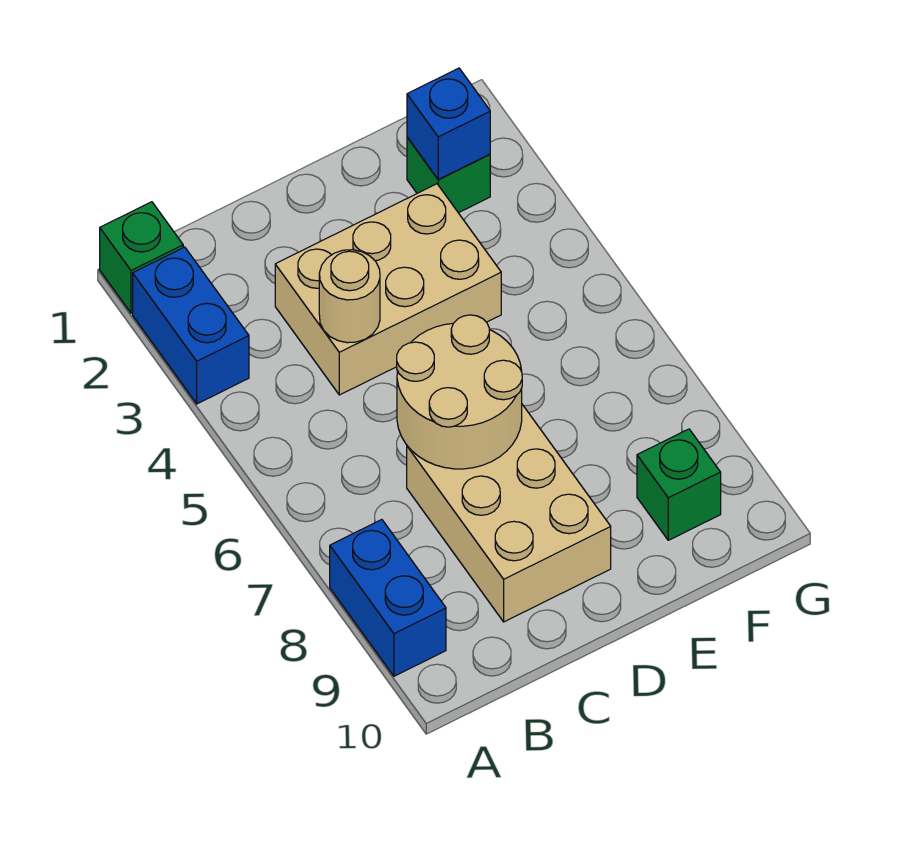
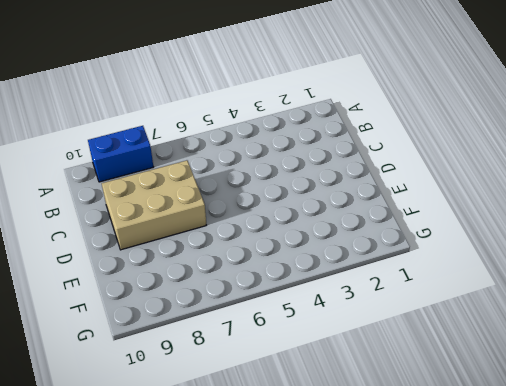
none -> green 1x1 brick [100,202,183,313]
none -> blue 1x2 brick [133,247,249,404]

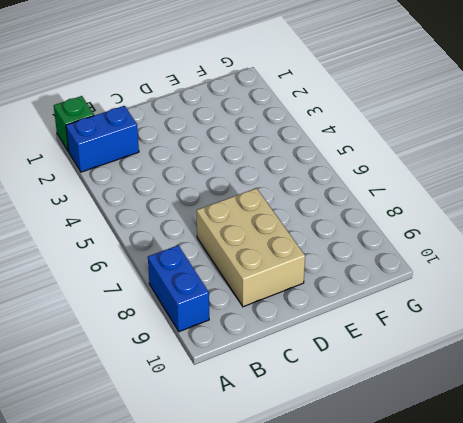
blue 1x2 brick [66,106,139,172] -> blue 1x2 brick turned to [133,247,249,404]
none -> tan 2x3 brick [275,184,501,395]
none -> green 1x1 brick [407,137,490,213]

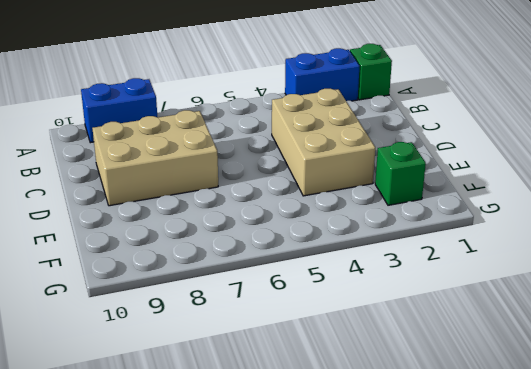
none -> green 1x1 brick [637,429,721,540]
none -> tan 1x1 round brick [319,250,380,343]

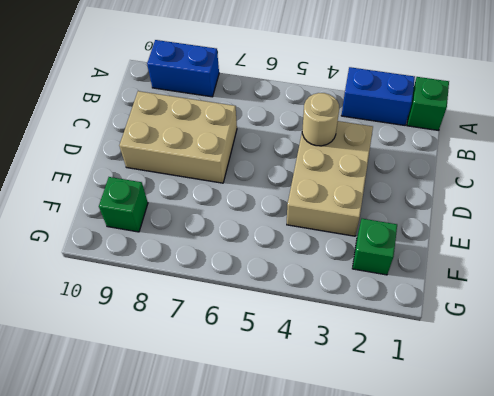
none -> tan 2x2 round brick [397,315,522,469]
none -> blue 1x1 brick [407,68,490,179]

